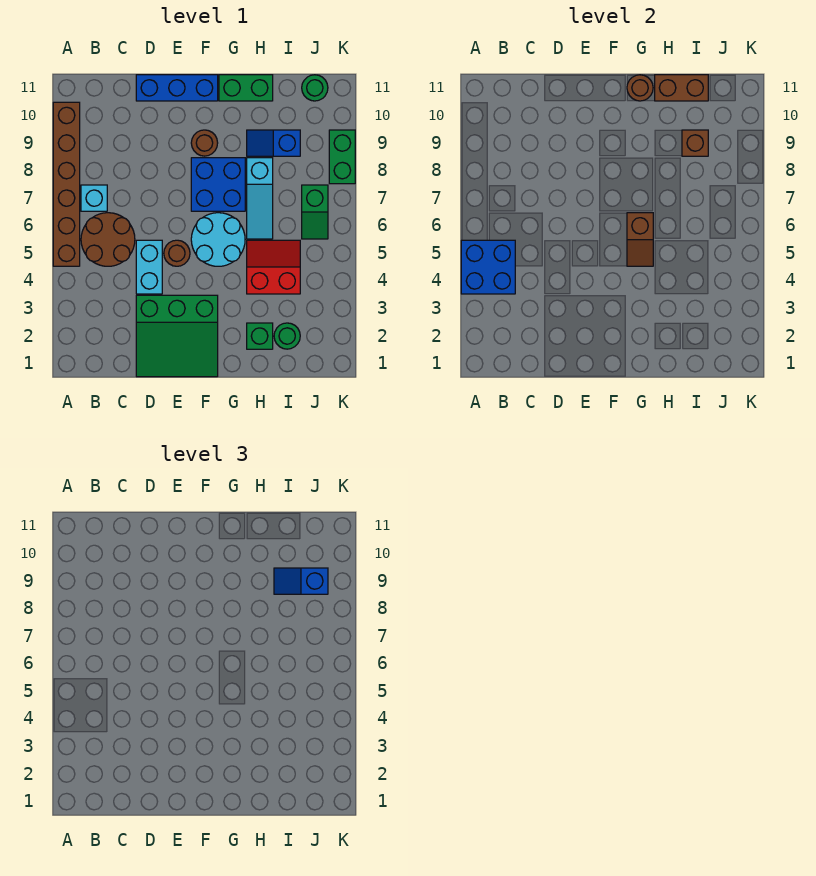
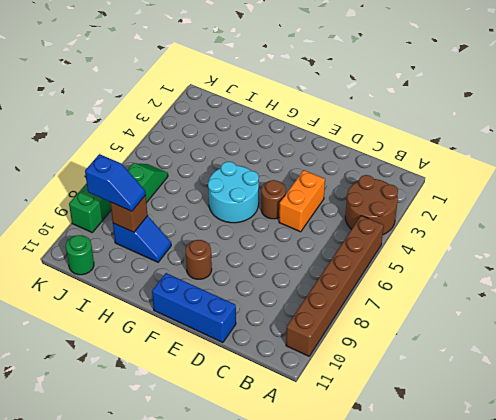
brown 2x2 round brick [345,175,398,235] -> brown 2x2 round brick moved to [81,213,135,266]
orange 1x2 brick [279,170,325,232] -> cyan 1x2 brick [136,240,162,294]
none -> cyan 1x1 brick [81,185,107,211]
none -> green 3x3 slope [136,295,218,377]
none -> blue 2x2 brick [191,158,245,211]

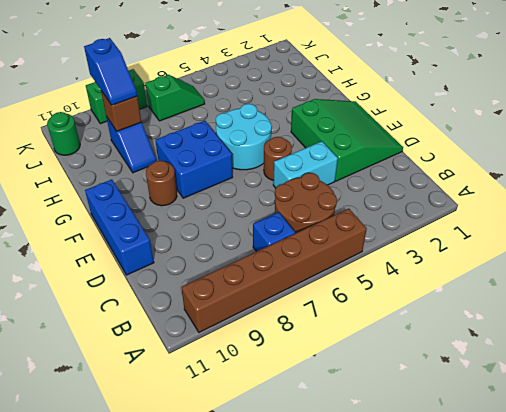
blue 1x1 brick [253,212,295,252] -> cyan 1x1 brick [81,185,107,211]
none -> green 1x2 brick [219,75,273,101]
none -> green 1x1 brick [247,323,273,349]
none -> red 2x2 slope [247,240,300,294]

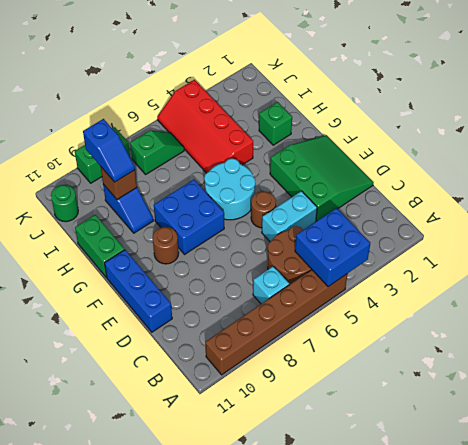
red 2x4 slope [157,80,253,173] -> red 2x2 slope [247,240,300,294]
none -> cyan 1x3 slope [247,158,273,239]
none -> green 1x1 round brick [274,323,300,349]
none -> brown 1x2 slope [627,213,653,266]

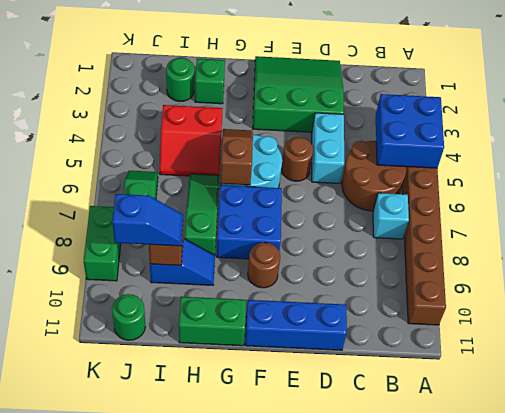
green 1x3 slope [185,174,219,255] -> cyan 1x3 slope [247,158,273,239]
none -> brown 1x1 round brick [627,75,653,101]
none -> brown 1x2 brick [655,75,708,101]

